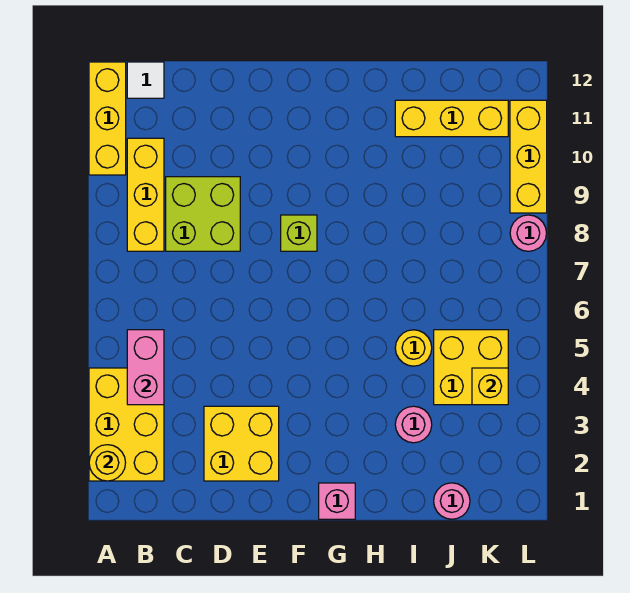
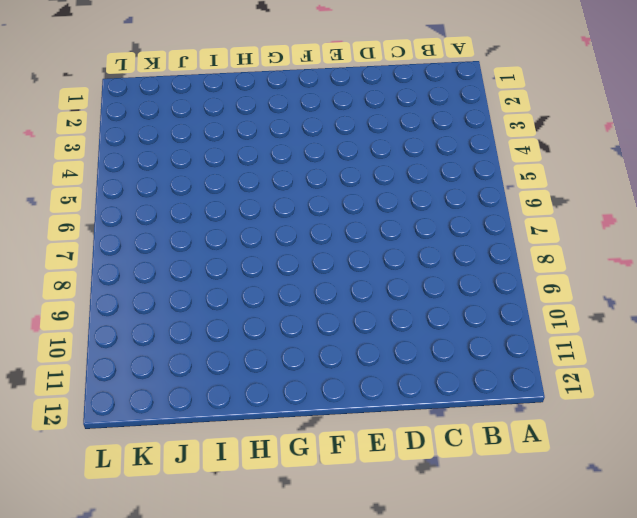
none -> yellow 2x3 brick [89,368,164,481]
none -> yellow 1x3 brick [89,62,126,175]
none -> yellow 1x3 brick [127,138,164,251]

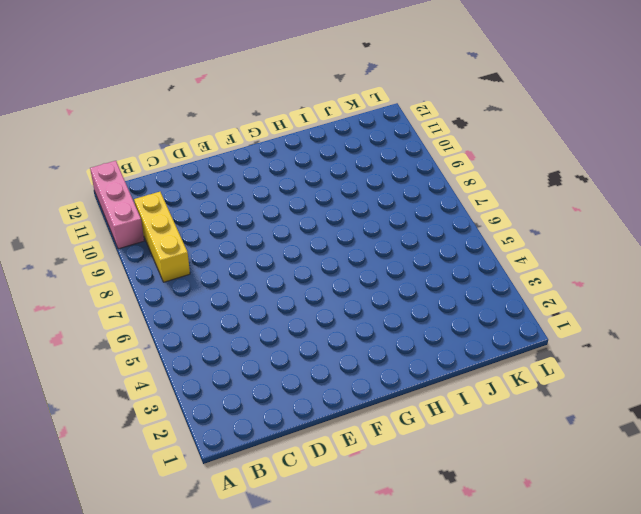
pink 1x3 brick [90,161,144,249] -> yellow 1x3 brick [89,62,126,175]
none -> yellow 2x3 brick [89,368,164,481]
none -> white 1x1 tile [127,62,164,98]
none -> lime 2x2 brick [166,177,240,251]

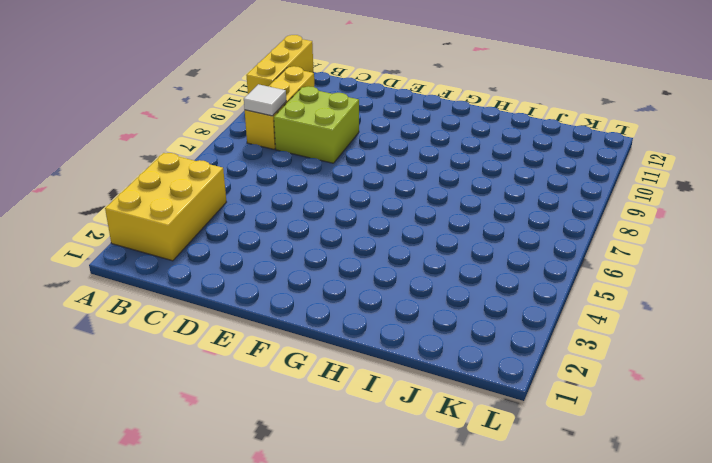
white 1x1 tile [244,84,286,116] -> white 1x1 tile moved to [127,62,164,98]
none -> yellow 2x2 brick [204,406,279,481]
none -> lime 1x1 brick [281,215,317,251]
none -> pink 1x1 brick [319,483,355,519]

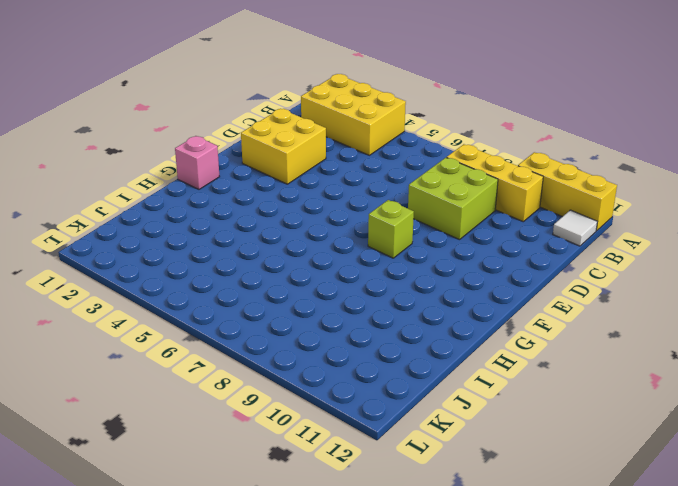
none -> pink 1x1 round brick [395,406,432,443]
none -> yellow 1x1 round brick [395,330,432,366]
none -> yellow 1x3 brick [395,100,508,137]

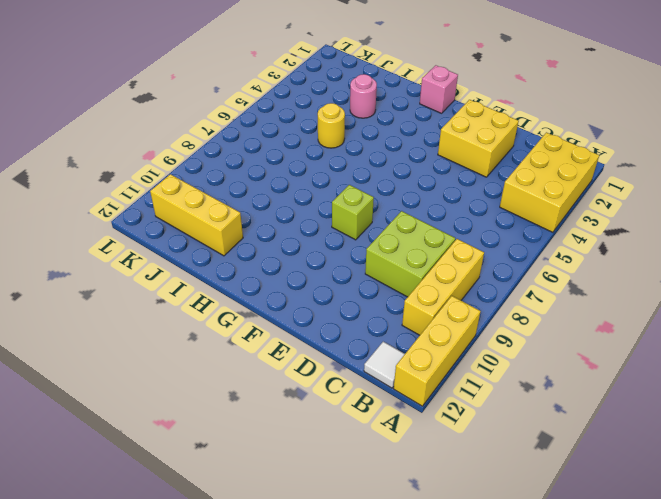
none -> pink 1x1 round brick [434,483,470,519]
none -> yellow 2x2 brick [434,330,508,405]
none -> pink 1x1 round brick [510,215,547,251]

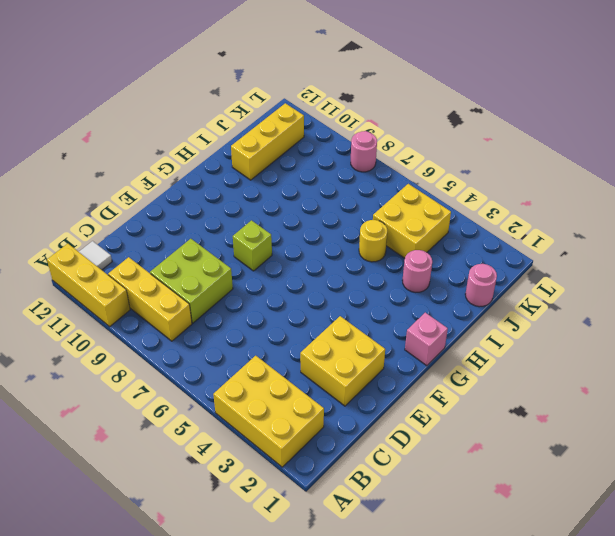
none -> yellow 1x3 brick [510,100,547,213]
none -> yellow 1x1 round brick [89,445,126,481]
none -> pink 1x2 brick [127,330,164,405]

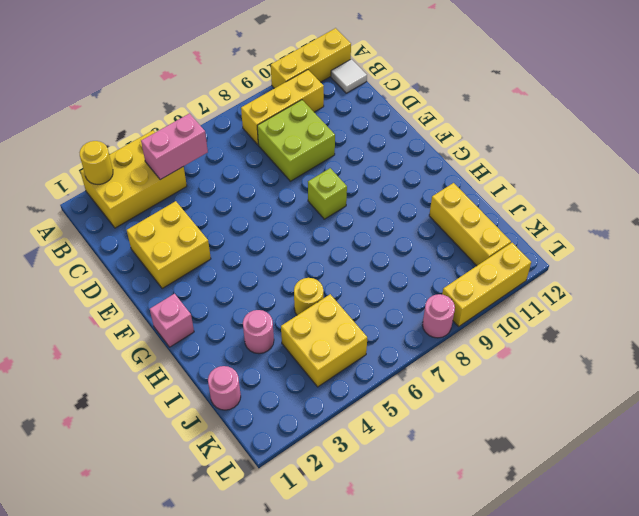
none -> yellow 1x1 brick [472,368,508,405]

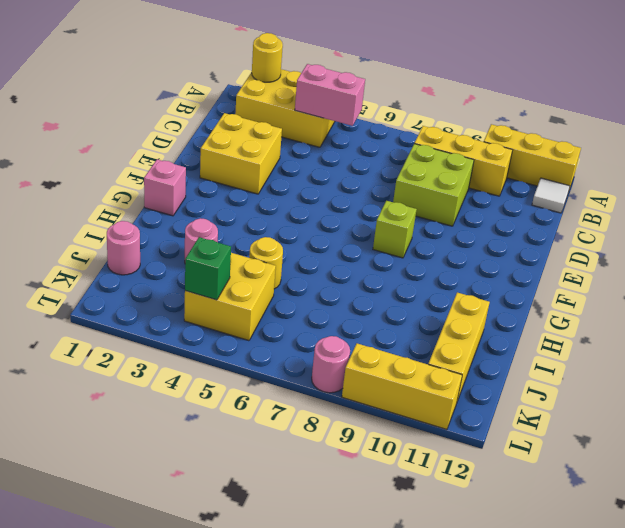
green 1x1 brick [185,237,231,300] -> yellow 1x1 brick [472,368,508,405]

